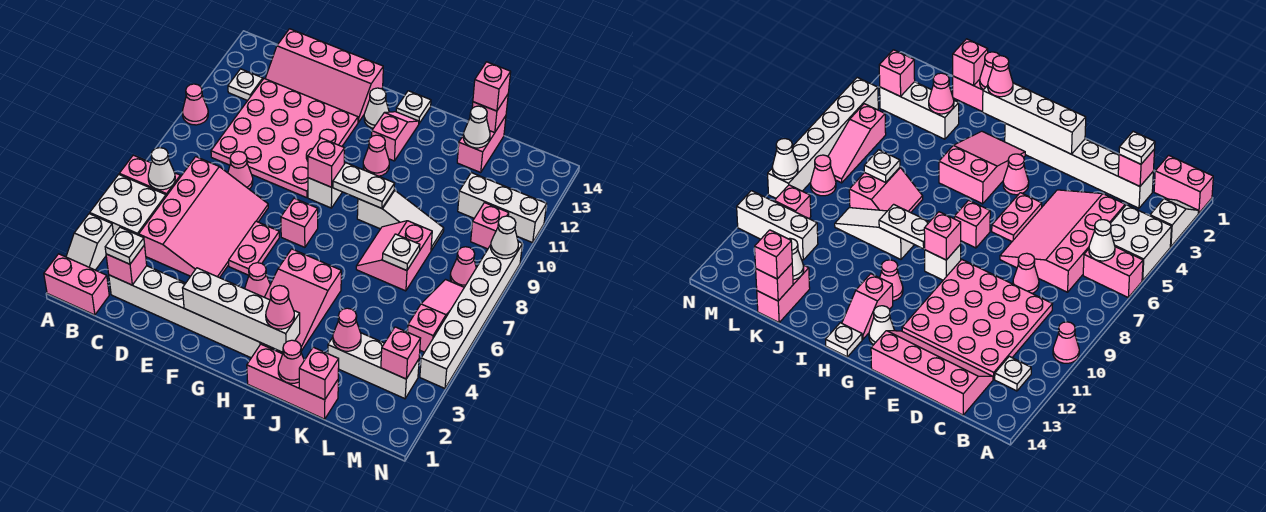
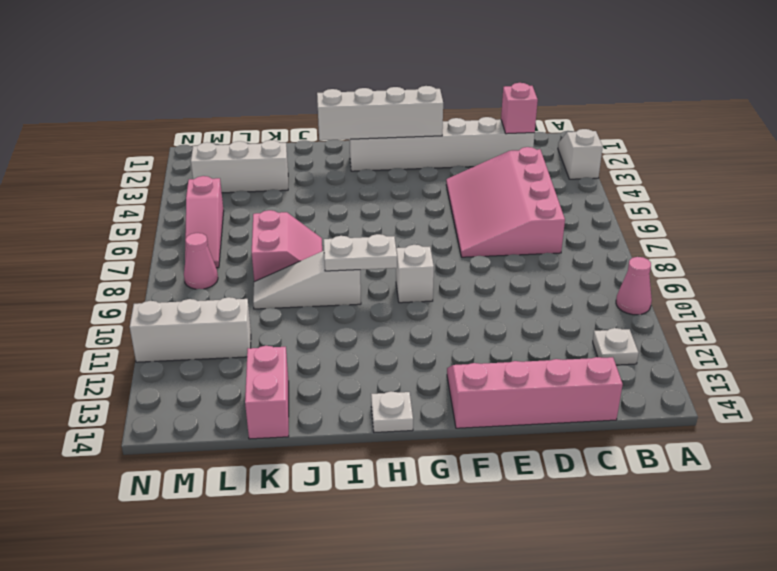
none -> pink 1x2 brick [44,254,109,315]
none -> white 2x2 brick [90,175,166,235]
none -> pink 1x2 brick [119,155,180,196]
none -> pink 4x4 plate [211,79,358,198]

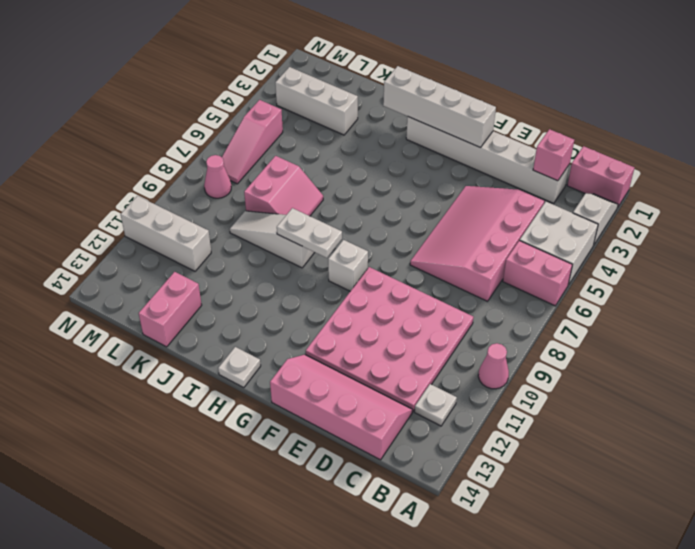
none -> pink 1x1 cone [228,151,253,189]
none -> pink 1x2 plate [229,221,279,275]
none -> pink 1x1 cone [245,263,270,297]
none -> pink 1x1 brick [281,198,318,247]

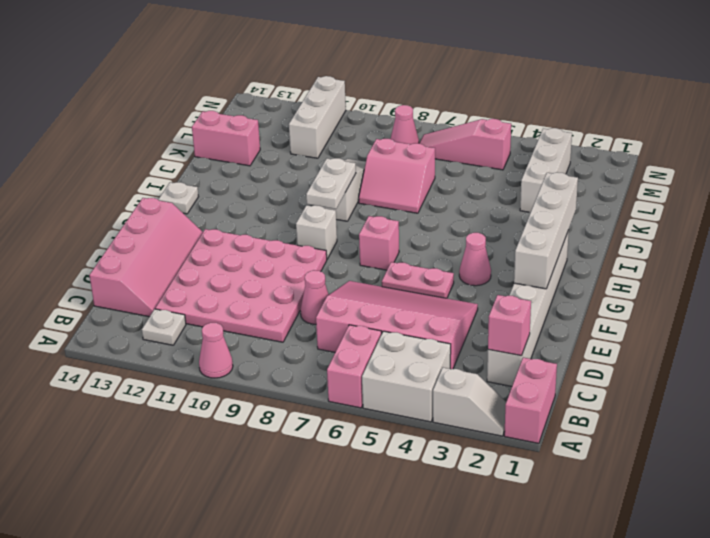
none -> white 1x1 cone [364,88,389,128]
none -> pink 2x3 slope [265,249,341,351]
none -> pink 1x1 cone [363,135,389,176]
none -> pink 1x2 slope [372,112,419,161]

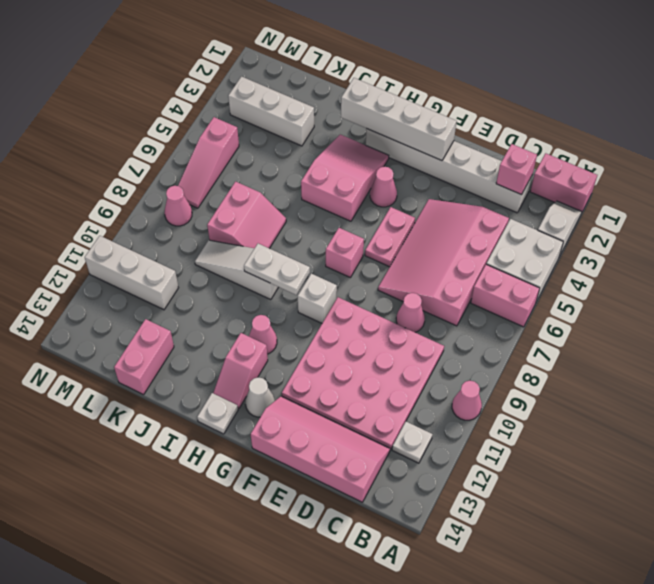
none -> pink 1x3 brick [247,344,338,419]
none -> pink 1x1 brick [471,203,509,249]
none -> white 1x6 brick [420,242,522,388]
none -> white 1x1 cone [148,148,175,190]

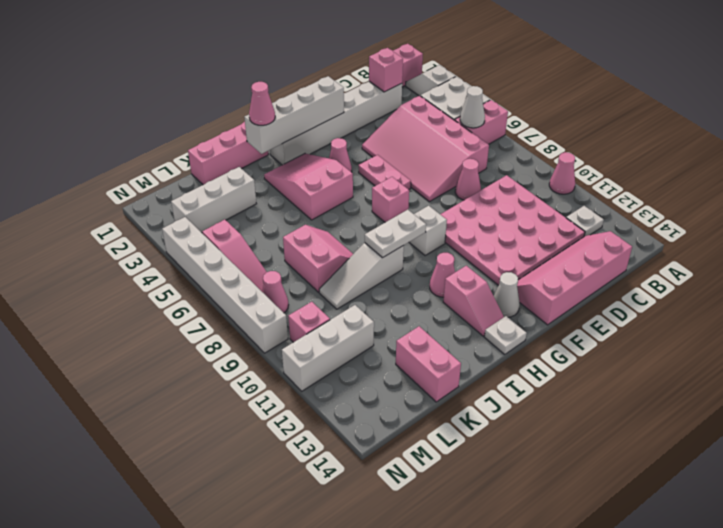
none -> pink 1x1 brick [308,138,345,187]
none -> pink 1x1 cone [278,340,304,383]
none -> pink 1x1 brick [299,347,339,400]
none -> pink 1x1 cone [333,308,361,351]

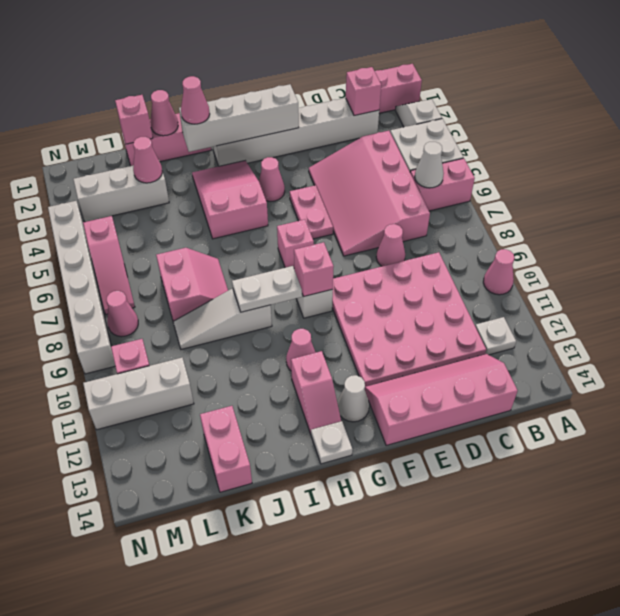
none -> white 1x1 plate [382,234,420,271]
none -> white 1x1 cone [463,106,490,148]
none -> pink 1x1 brick [472,95,508,133]
none -> pink 1x1 brick [381,327,421,379]

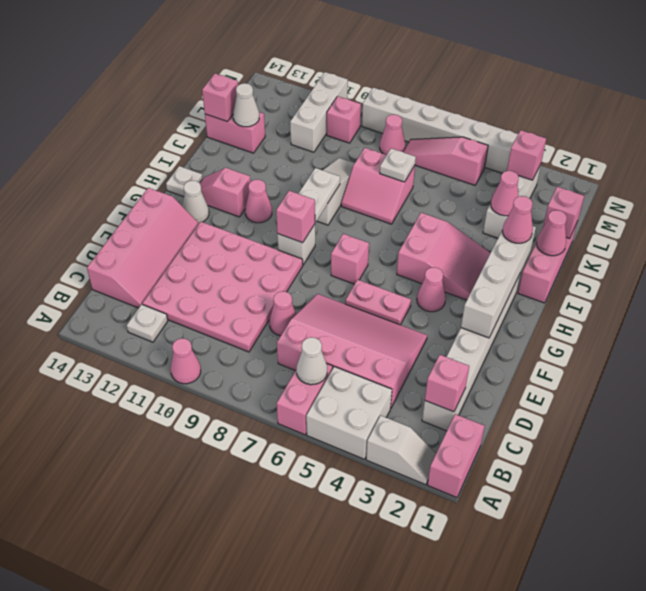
none -> white 1x1 cone [491,216,518,259]
none -> white 1x1 plate [105,227,145,264]
none -> pink 1x1 brick [473,62,511,111]

